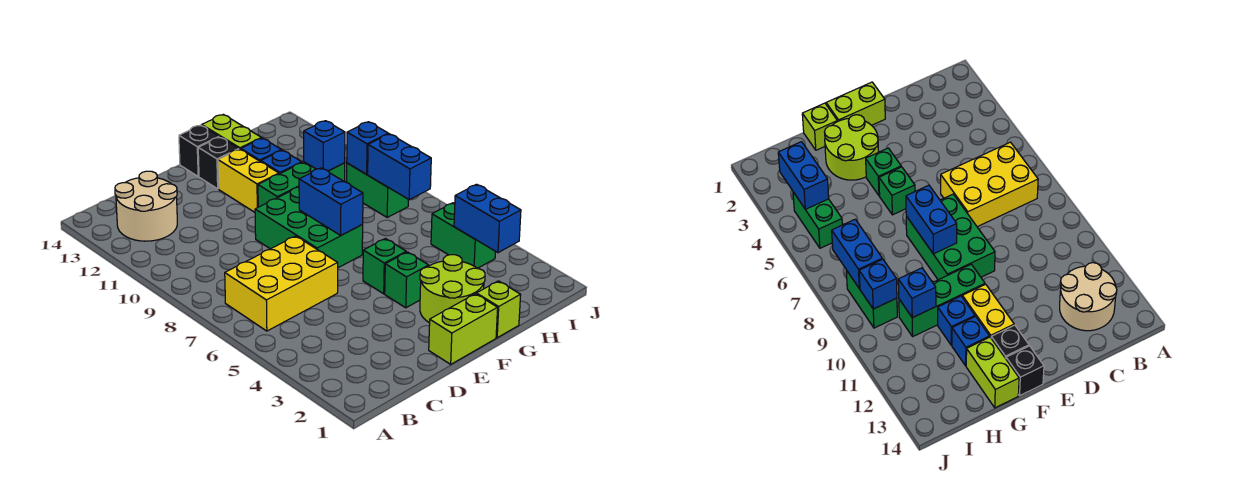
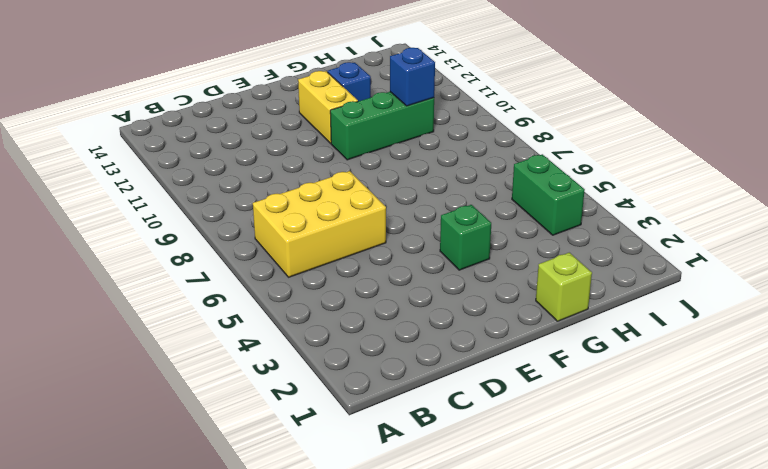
none -> tan 2x2 round brick [115,171,177,241]
none -> lime 1x2 brick [429,294,498,364]
none -> green 2x3 brick [255,187,363,268]

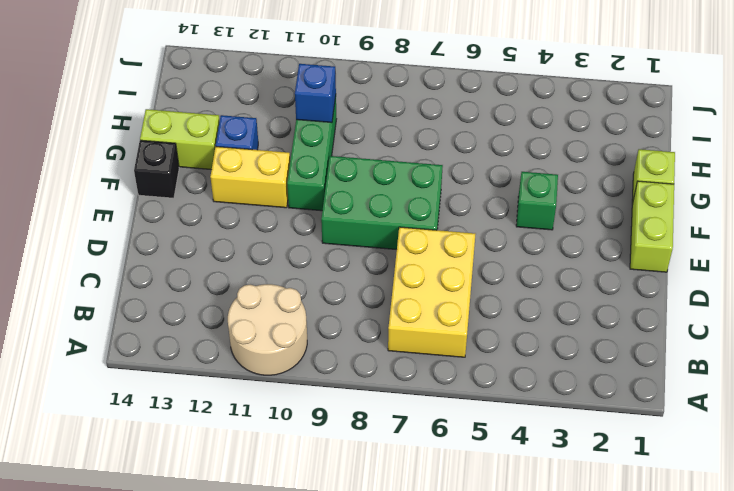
tan 2x2 round brick [228,284,307,375] -> tan 2x2 round brick moved to [115,171,177,241]
none -> lime 2x2 round brick [420,255,485,323]
none -> green 1x1 brick [363,239,406,294]
none -> black 1x1 brick [198,137,239,189]

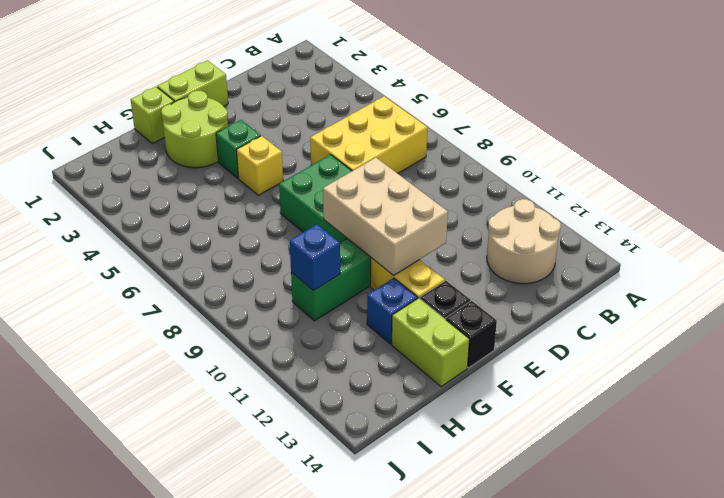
tan 2x3 brick [323,158,448,275] -> none
yellow 1x1 brick [237,136,283,195] -> green 1x1 brick [363,239,406,294]
none -> blue 1x1 brick [261,150,302,174]
none -> green 1x2 brick [431,203,495,268]
none -> green 1x2 brick [347,163,408,217]

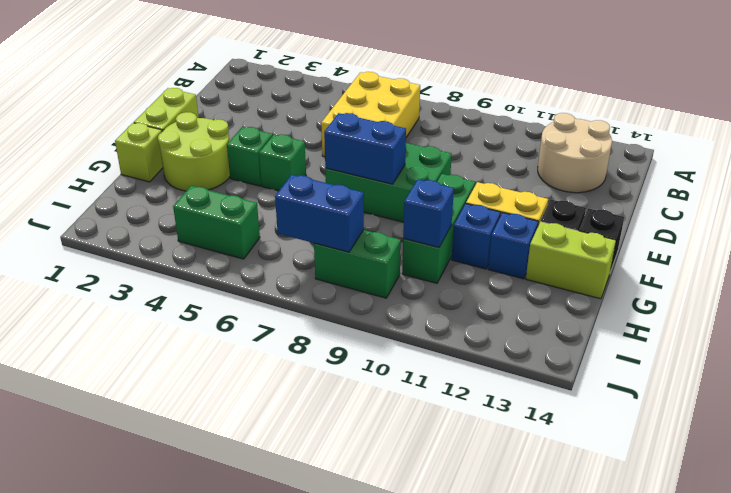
none -> blue 1x2 brick [454,184,521,253]
none -> blue 1x1 brick [347,122,388,174]

